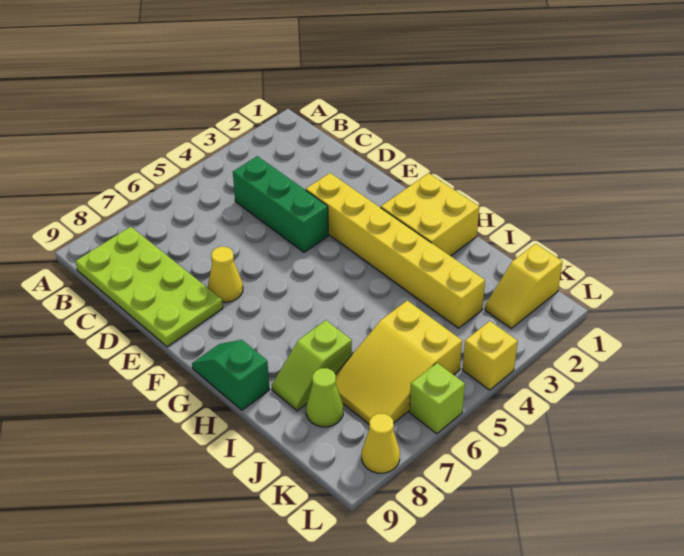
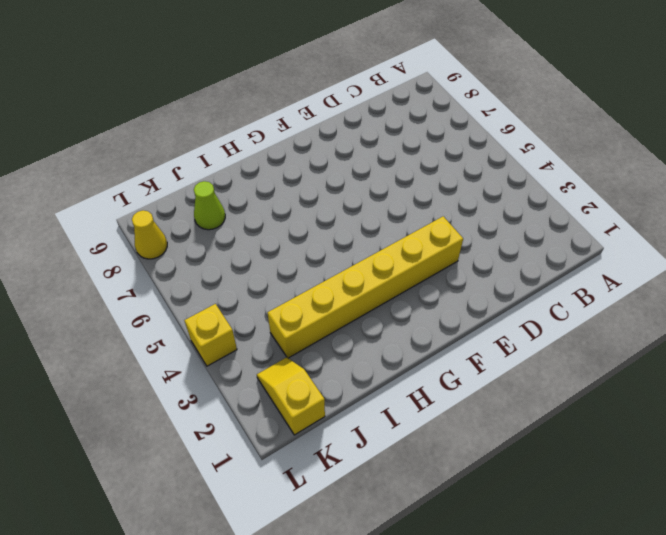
none -> lime 2x4 plate [75,227,223,347]
none -> green 1x3 brick [233,156,328,252]
none -> yellow 1x1 cone [208,247,243,302]

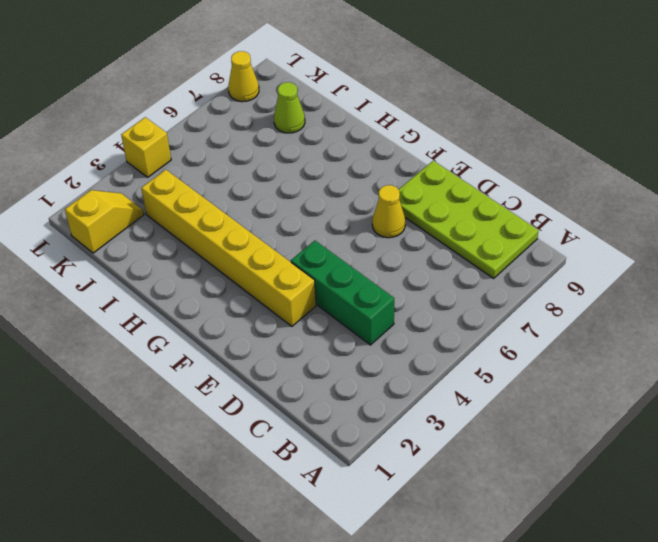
none -> yellow 2x2 brick [381,173,479,256]
none -> green 1x2 slope [192,340,269,410]
none -> lime 1x2 slope [272,320,352,411]

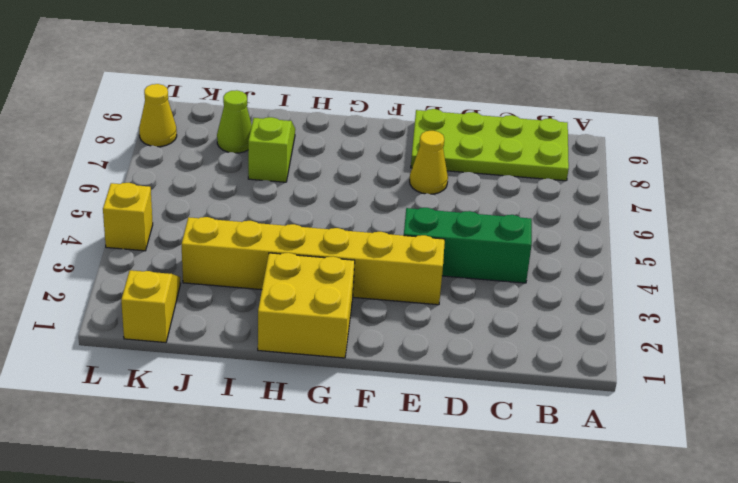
none -> green 1x2 slope [192,340,269,410]
none -> yellow 2x3 slope [336,300,462,424]
none -> lime 1x1 brick [409,363,465,434]

